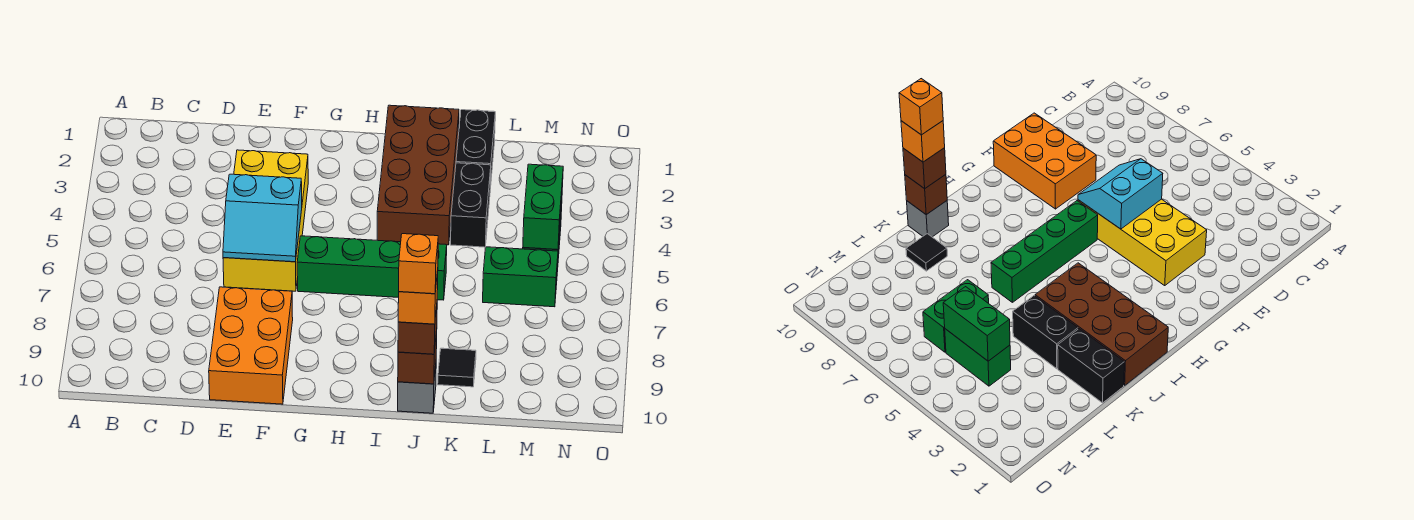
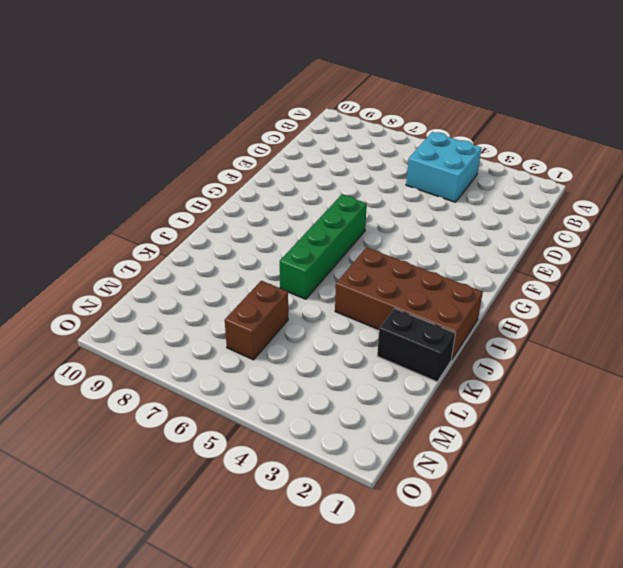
cyan 2x2 brick [406,132,481,202] -> none
brown 1x2 brick [225,281,288,360] -> green 1x2 brick [483,247,558,307]
none -> yellow 2x4 brick [223,150,308,291]
none -> orange 2x3 brick [209,287,293,404]
none -> grey 1x1 brick [398,366,436,413]

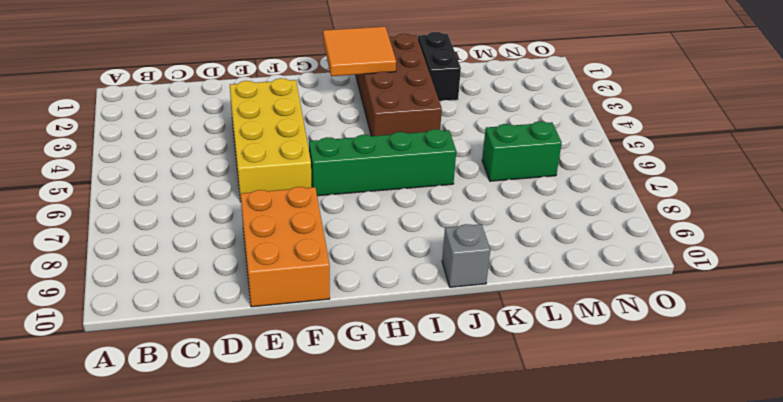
orange 2x2 tile [323,27,396,76] -> none
none -> black 1x2 brick [451,163,491,247]
none -> black 1x1 tile [438,348,476,387]
none -> green 1x2 brick [945,329,1011,386]

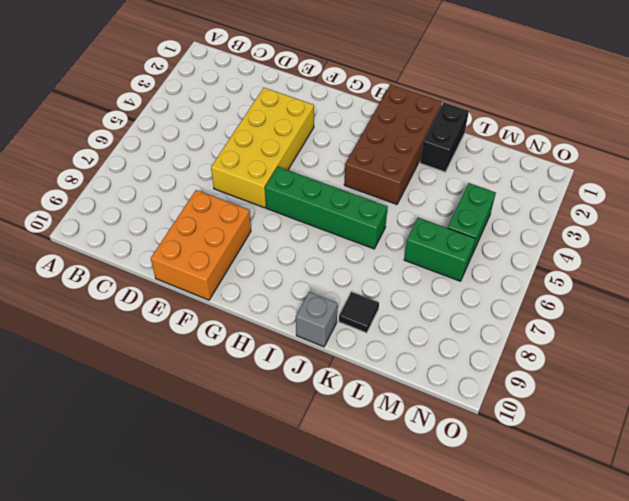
none -> black 1x2 brick [451,163,491,247]
none -> cyan 2x2 slope [223,174,302,262]
none -> brown 1x1 brick [398,332,437,384]

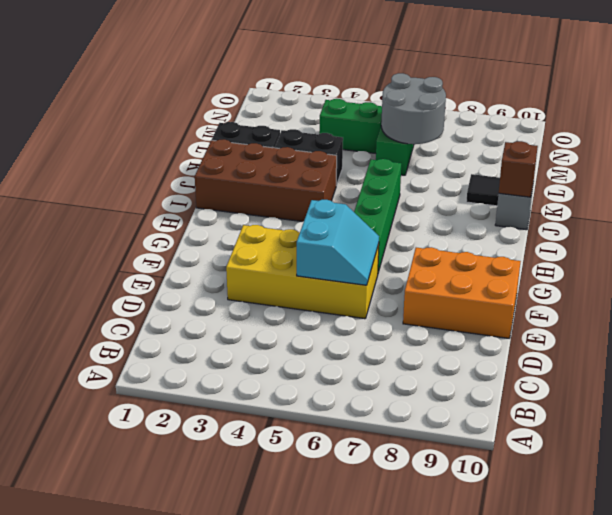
grey 2x2 round brick [381,73,446,144] -> none
none -> green 1x2 brick [523,164,563,250]
none -> brown 1x1 brick [398,306,437,354]
none -> orange 1x1 brick [398,271,438,324]

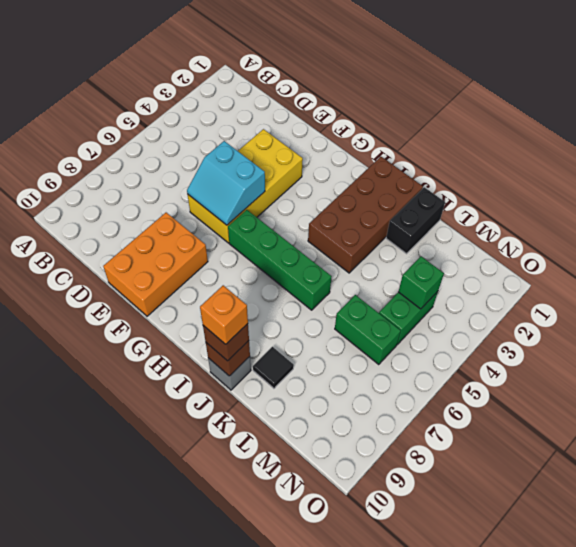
green 1x1 brick [398,256,444,309] -> green 1x2 brick [523,164,563,250]
none -> black 1x2 brick [451,163,491,247]
none -> orange 1x1 brick [399,234,438,294]

